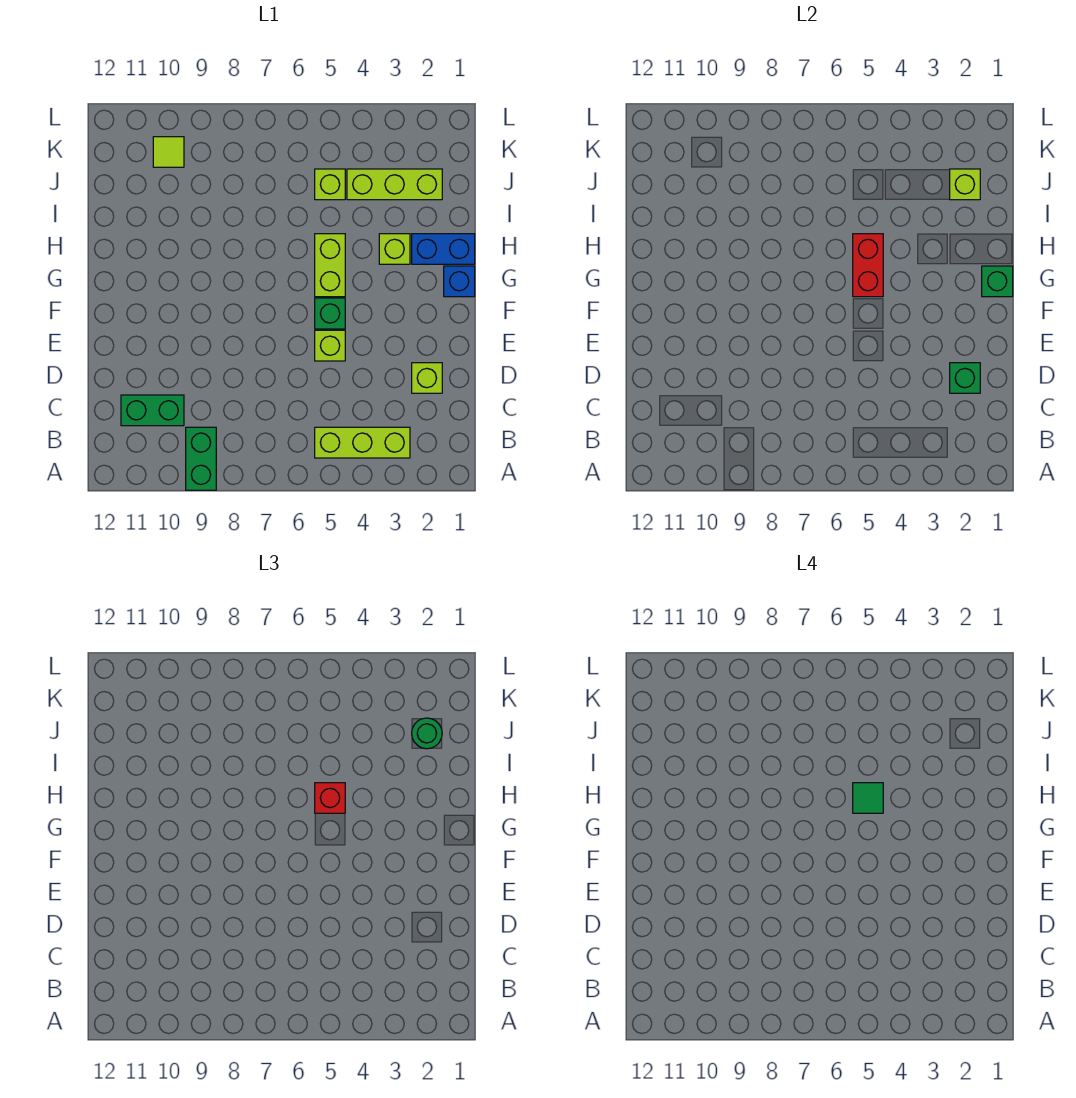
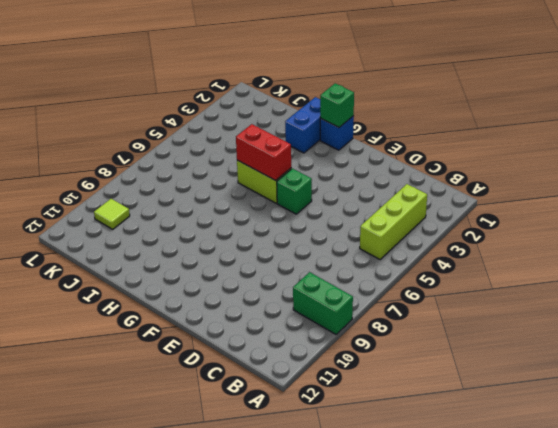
none -> green 1x2 brick [121,395,184,426]
none -> lime 1x1 brick [412,363,442,393]
none -> lime 1x1 brick [315,330,345,361]

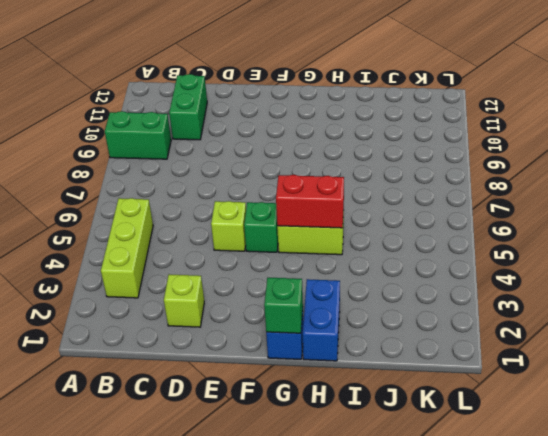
none -> lime 1x1 brick [379,234,410,264]
none -> lime 1x3 brick [347,169,442,200]
none -> lime 1x1 brick [315,169,345,200]

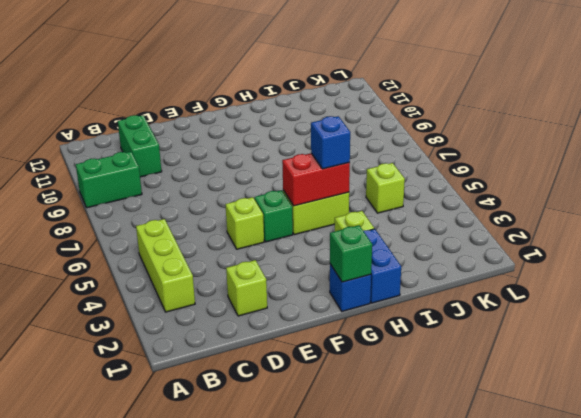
blue 1x1 brick [311,116,350,169] -> red 1x1 brick [315,783,345,813]
none -> lime 1x3 brick [347,169,442,200]
none -> lime 1x1 tile [153,137,184,167]
none -> green 1x1 brick [950,363,980,393]

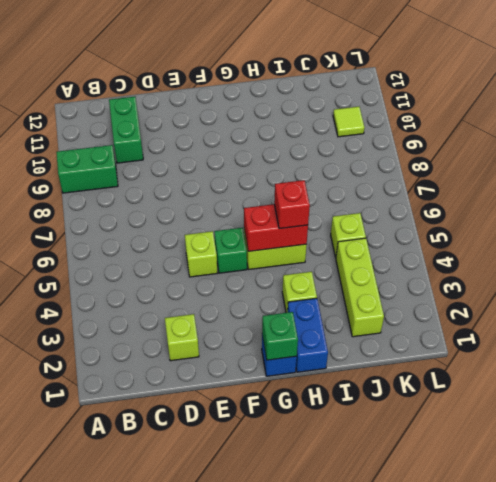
none -> lime 1x3 brick [315,427,410,458]
none -> green 1x1 brick [950,363,980,393]
none -> lime 1x1 brick [950,169,980,200]

